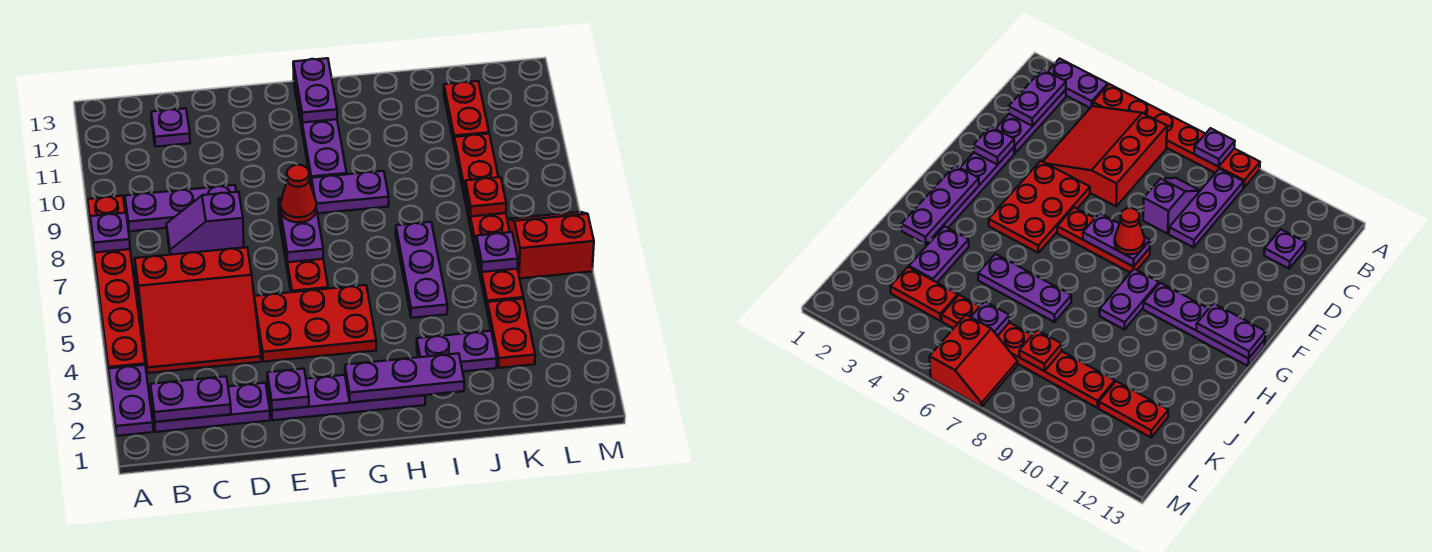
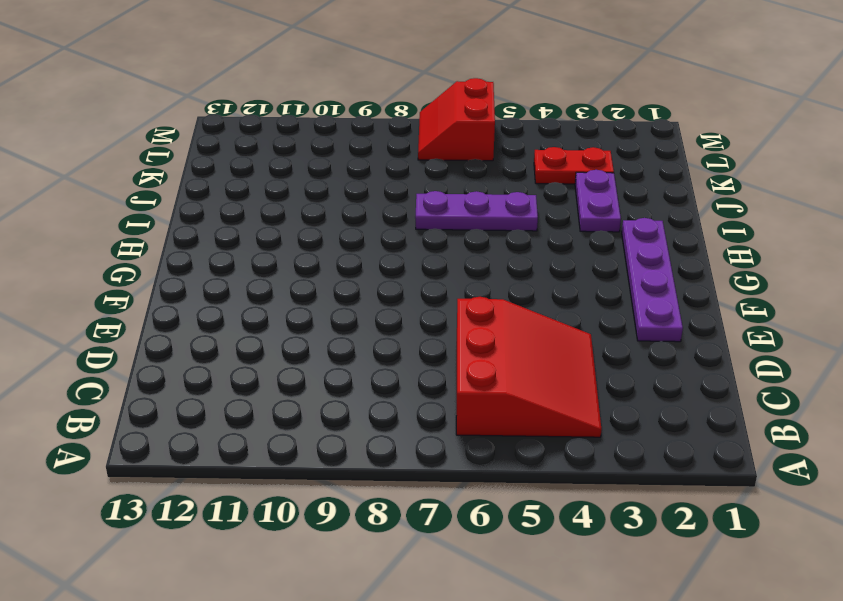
none -> purple 1x2 plate [108,365,153,436]
none -> red 1x6 plate [88,196,145,373]
none -> purple 1x3 plate [151,383,270,432]

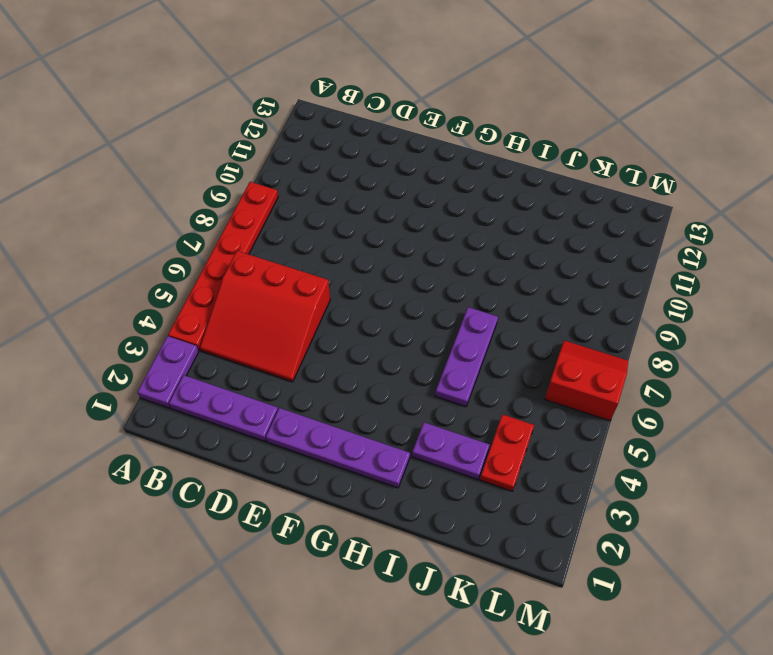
none -> purple 1x3 plate [125,185,236,231]
none -> purple 1x2 slope [166,192,244,255]
none -> purple 1x1 plate [151,108,190,147]

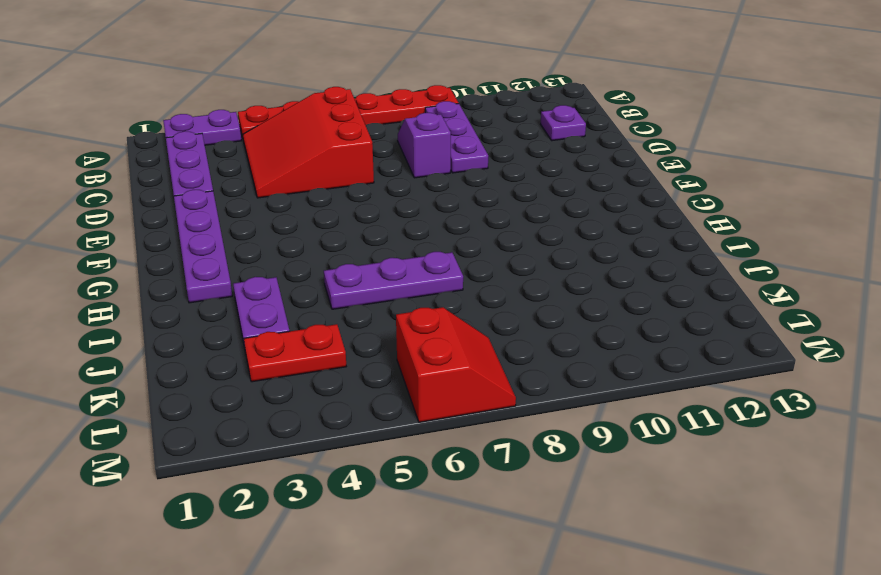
none -> red 2x3 plate [254,285,376,362]
none -> red 1x3 plate [279,213,328,292]
none -> purple 1x2 plate [312,171,389,213]

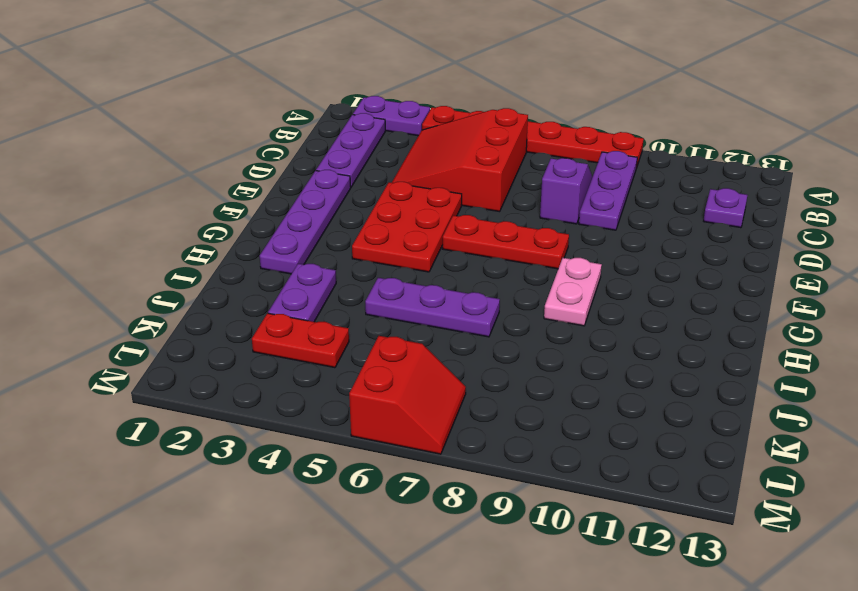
pink 1x2 plate [544,258,602,326] -> purple 1x2 plate [312,171,389,213]
none -> purple 1x4 plate [294,77,347,186]
none -> red 1x6 plate [454,134,523,308]
none -> red 1x2 plate [444,81,489,143]

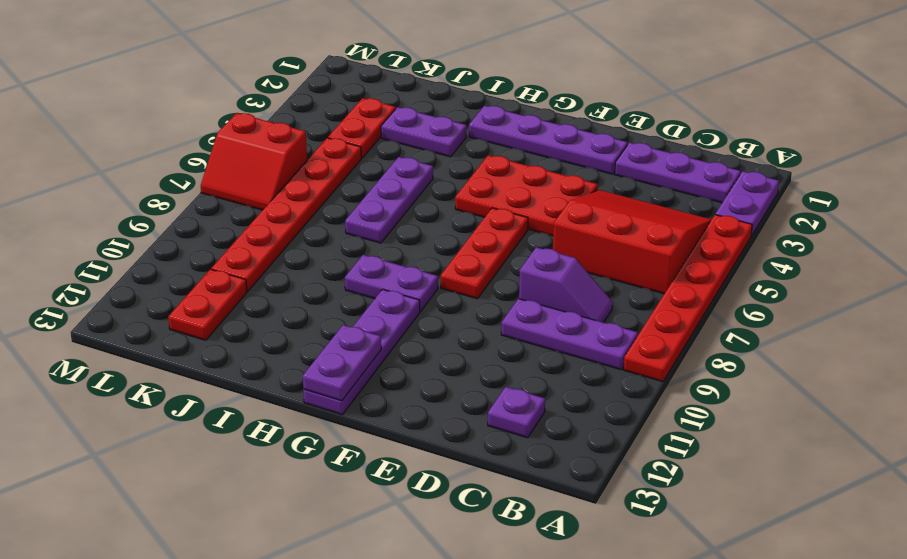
none -> purple 1x1 plate [90,213,130,253]
none -> purple 1x2 plate [151,376,231,422]
none -> purple 1x1 plate [267,369,309,410]

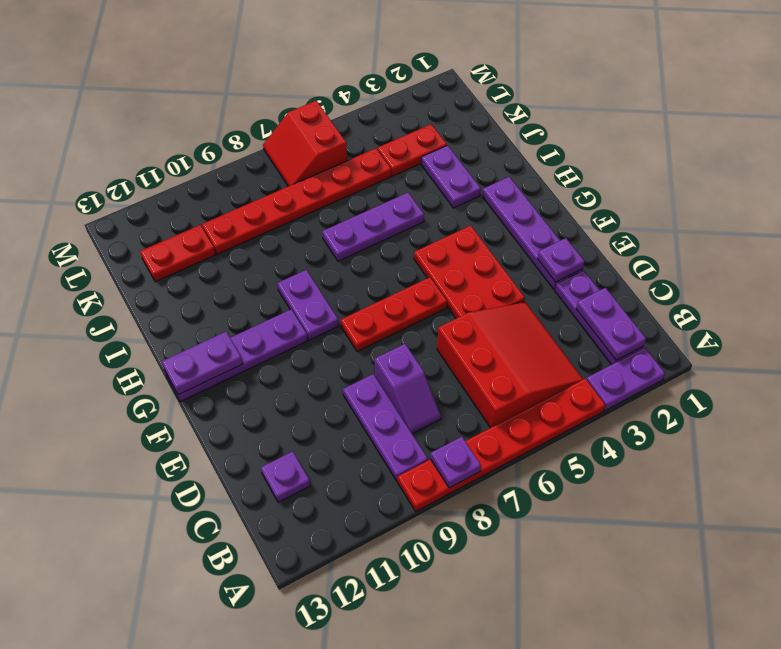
none -> purple 1x2 plate [279,198,323,262]
none -> purple 1x3 plate [345,353,464,403]
none -> purple 1x1 plate [476,232,518,272]

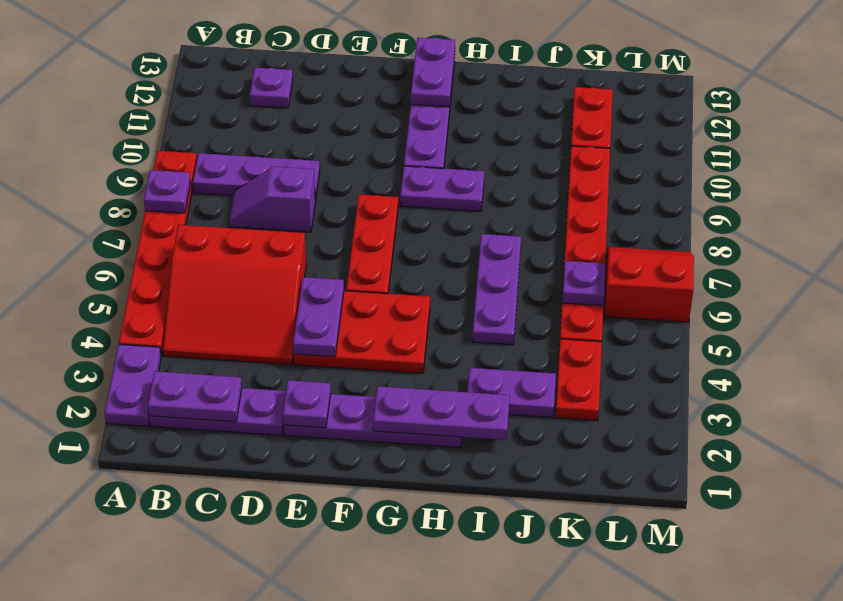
purple 1x2 plate [293,277,344,357] -> purple 1x2 plate moved to [279,198,323,262]
none -> red 1x1 plate [465,177,506,216]
none -> red 1x1 cone [281,165,316,222]

